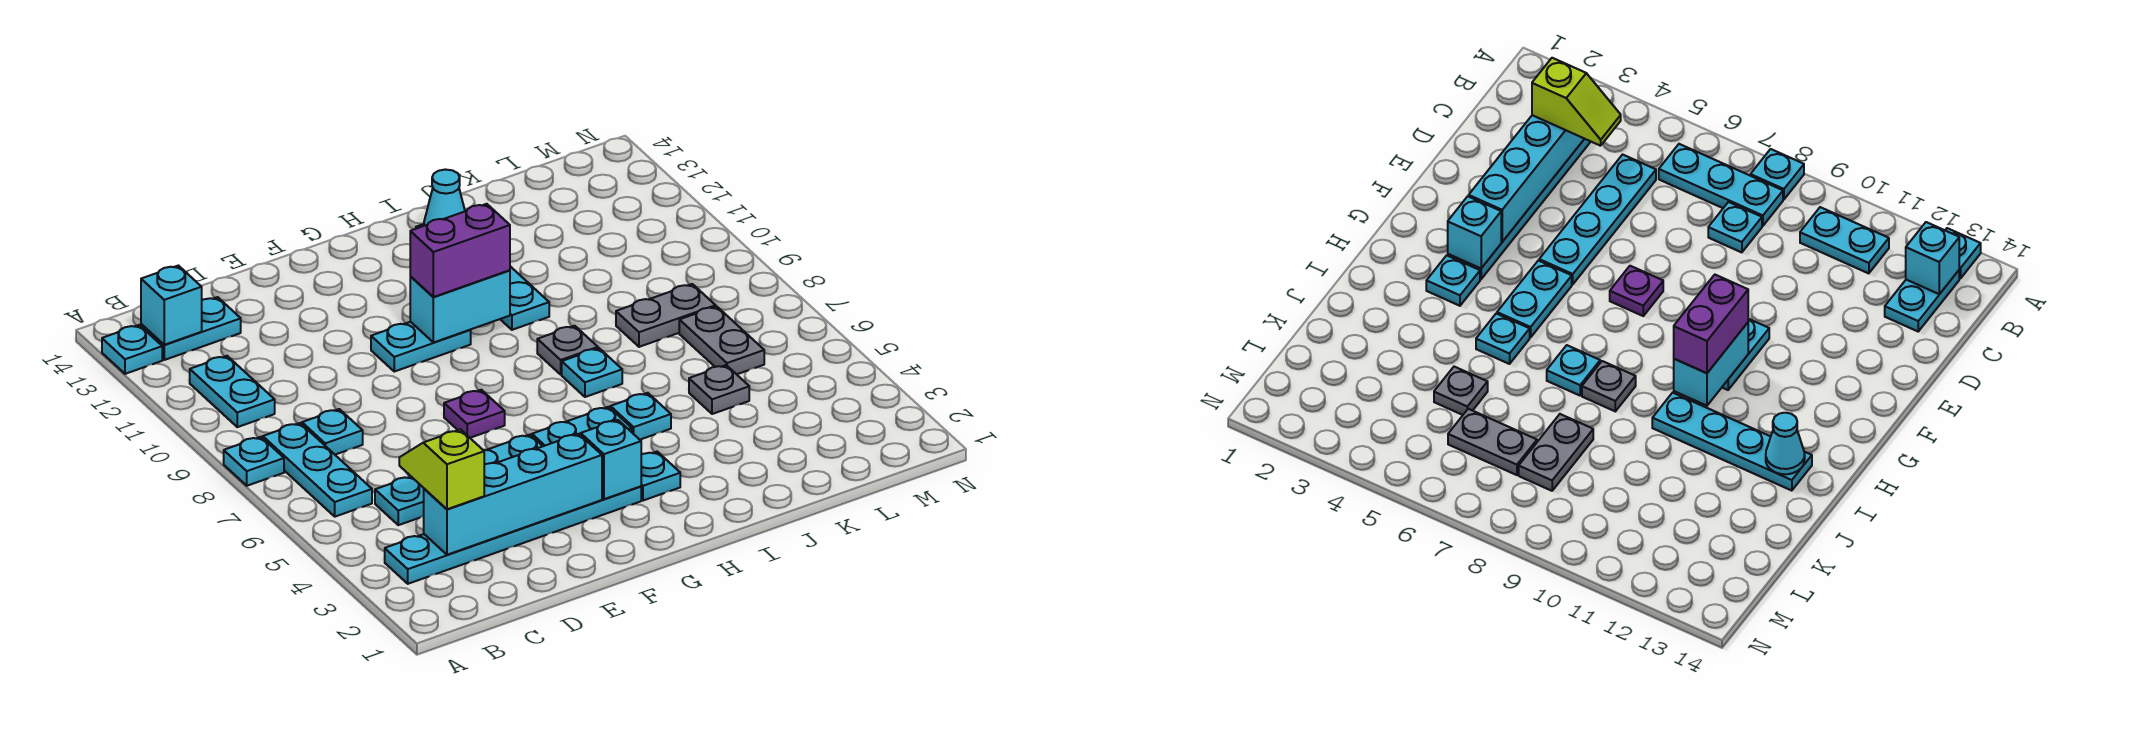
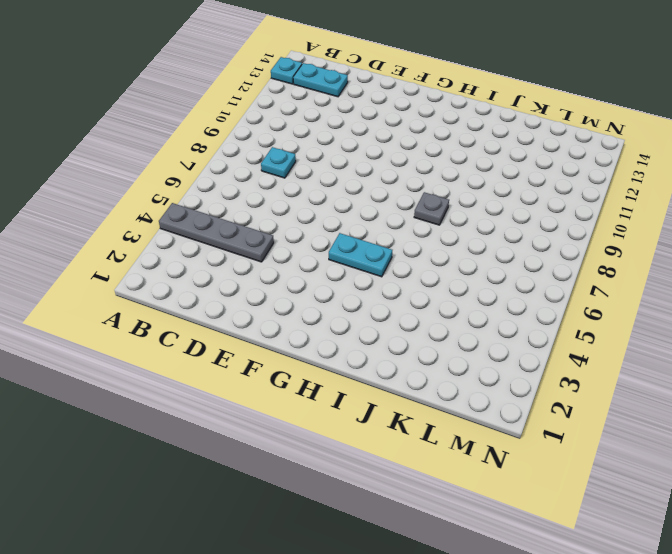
grey 1x4 plate [159,203,274,262] -> none
none -> cyan 1x1 plate [224,437,284,486]
none -> cyan 1x6 plate [385,486,641,584]
none -> cyan 1x3 plate [263,423,372,517]

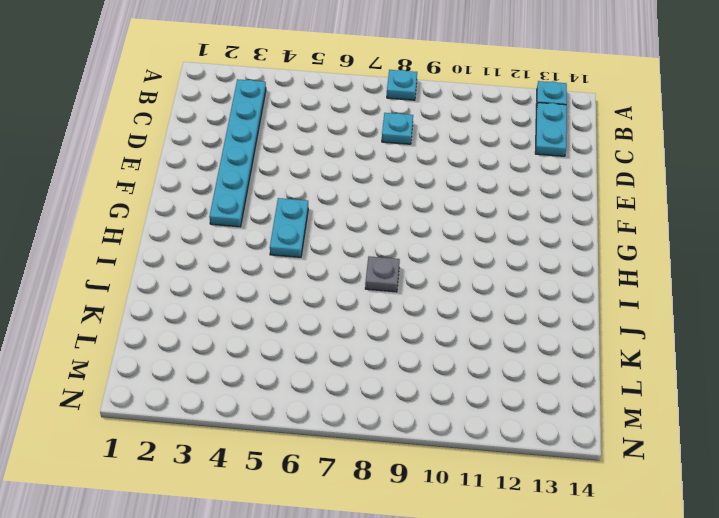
none -> cyan 1x3 plate [263,423,372,517]
none -> cyan 1x2 plate [190,356,275,427]
none -> cyan 1x4 plate [375,435,543,525]

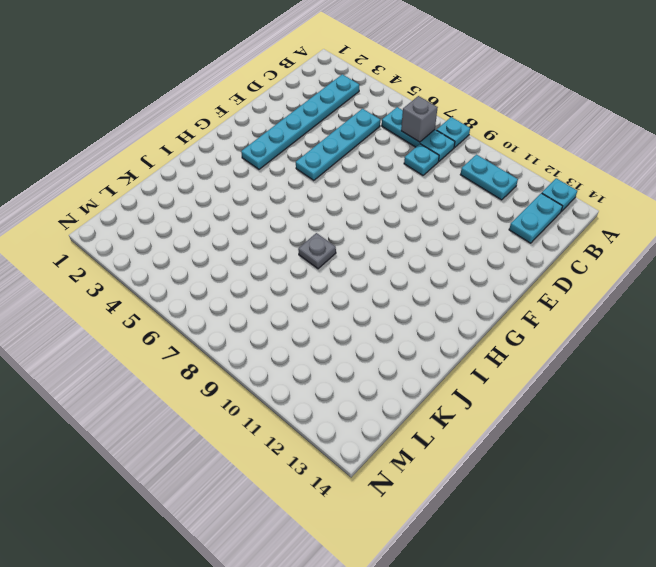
grey 1x1 brick [401,96,438,142] -> none
none -> purple 1x1 plate [444,390,505,438]
none -> cyan 1x2 plate [371,322,471,372]
none -> cyan 1x2 plate [532,407,632,446]

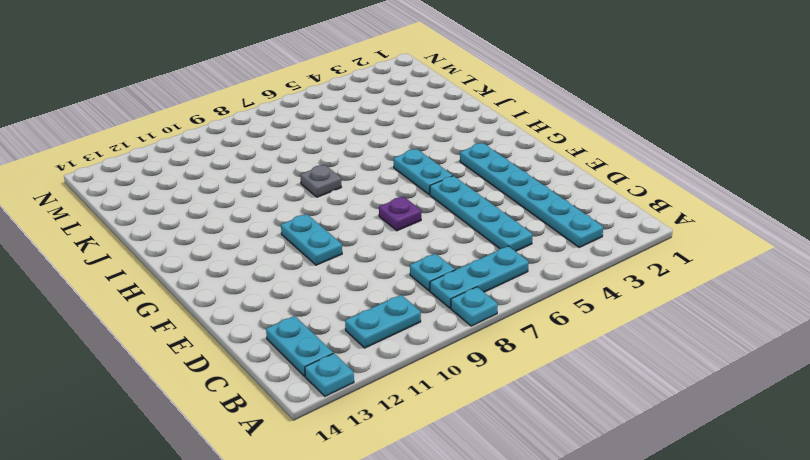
none -> cyan 1x1 plate [641,452,680,501]
none -> cyan 1x1 plate [610,393,671,440]
none -> cyan 1x1 plate [562,348,622,397]

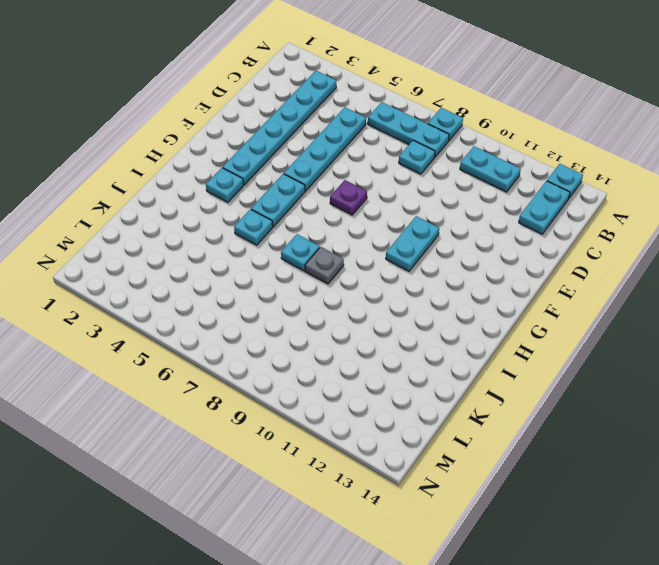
none -> cyan 1x4 plate [416,224,549,330]
none -> grey 1x1 plate [689,365,749,414]
none -> grey 1x2 plate [616,284,716,347]

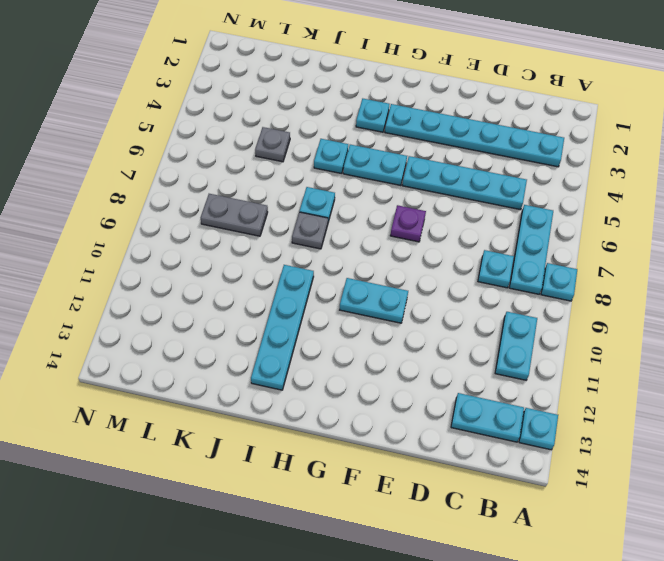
none -> grey 1x2 plate [679,306,764,374]
none -> cyan 1x1 brick [141,266,202,345]
none -> cyan 1x4 brick [424,434,602,555]

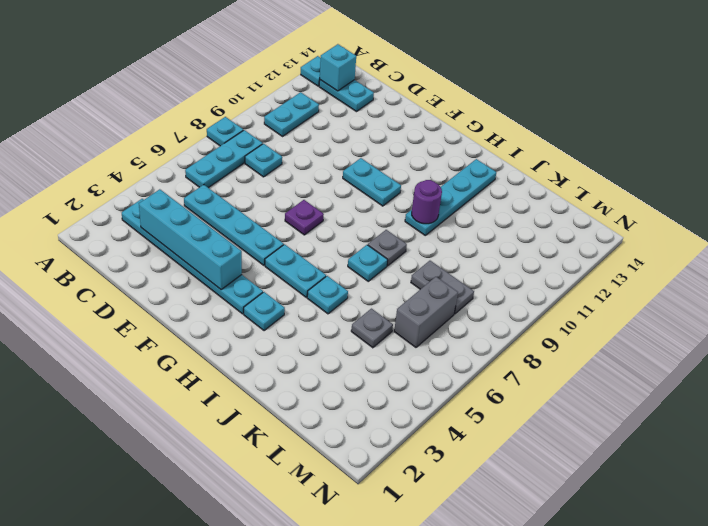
purple 1x1 round brick [412,180,442,224] -> none
grey 1x2 brick [394,277,458,347] -> grey 1x2 plate [679,306,764,374]
none -> cyan 1x1 brick [581,420,641,499]
none -> cyan 1x2 brick [410,270,510,343]
none -> cyan 1x1 cone [424,170,465,226]

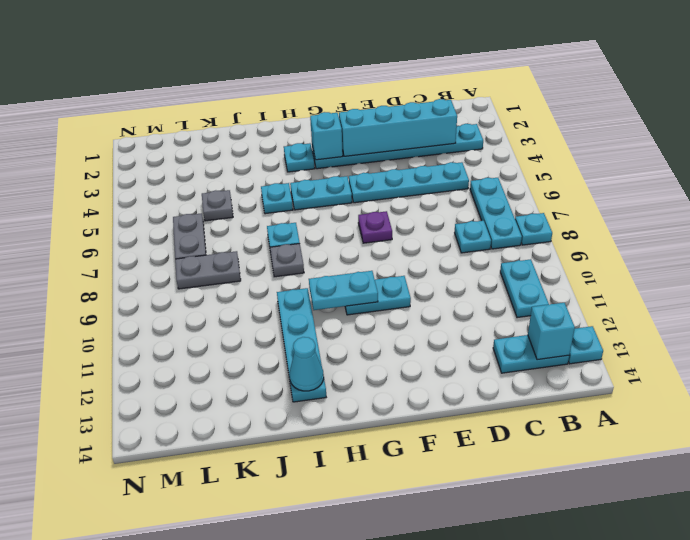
cyan 1x2 plate [309,271,378,310] -> cyan 1x2 brick [410,270,510,343]
none -> lime 1x2 slope [399,429,484,509]
none -> purple 1x2 brick [410,204,510,297]

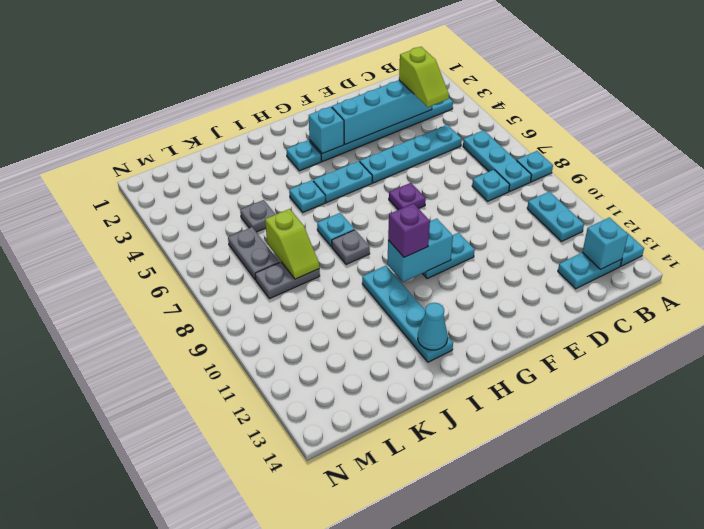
purple 1x1 brick [388,203,430,257] -> purple 1x2 brick [410,204,510,297]
lime 1x2 slope [265,209,320,279] -> none

